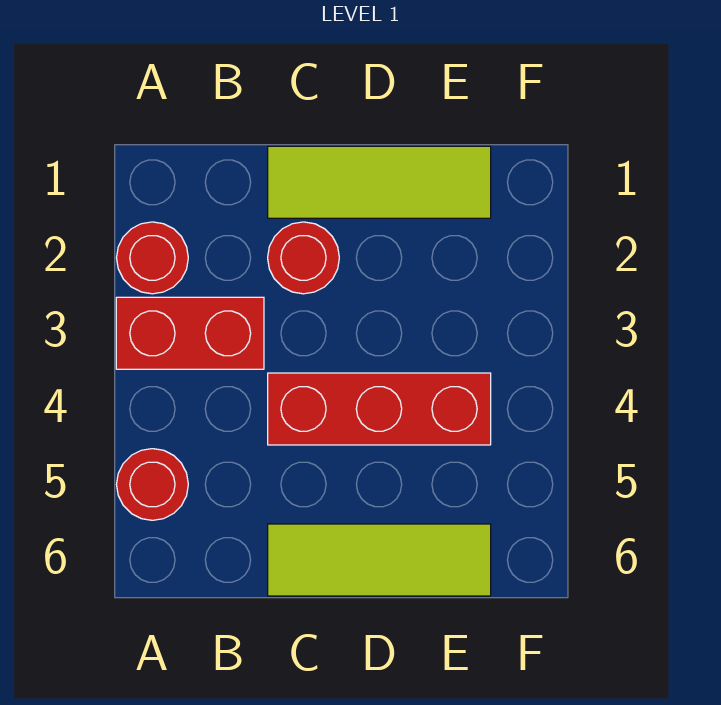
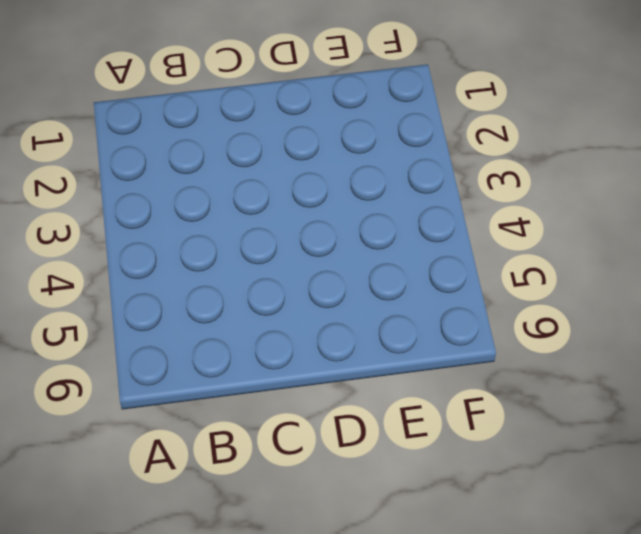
none -> red 1x1 round brick [117,222,188,294]
none -> red 1x2 brick [116,297,264,369]

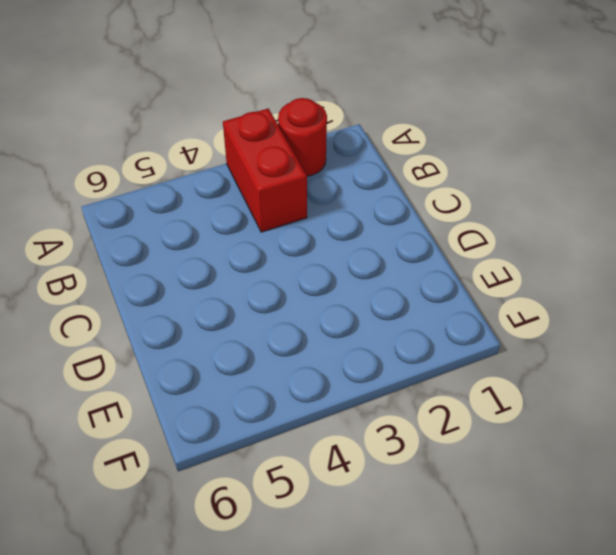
none -> red 1x1 round brick [117,449,188,520]
none -> lime 1x3 tile [268,146,491,218]

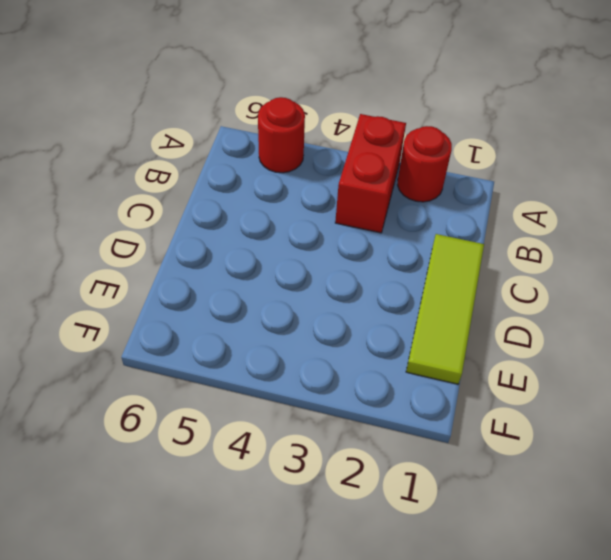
none -> red 1x1 round brick [268,222,339,294]
none -> red 1x3 brick [268,373,491,445]

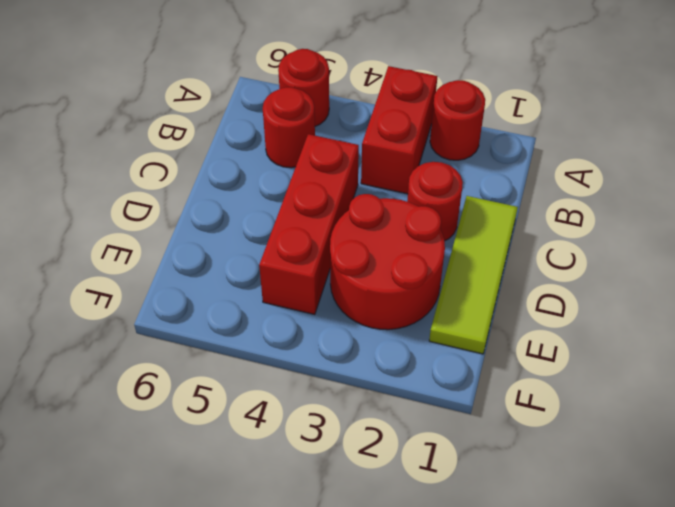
red 1x1 round brick [263,87,315,168] -> none
red 2x2 round brick [330,194,445,330] -> none
none -> lime 1x3 tile [268,524,491,596]

